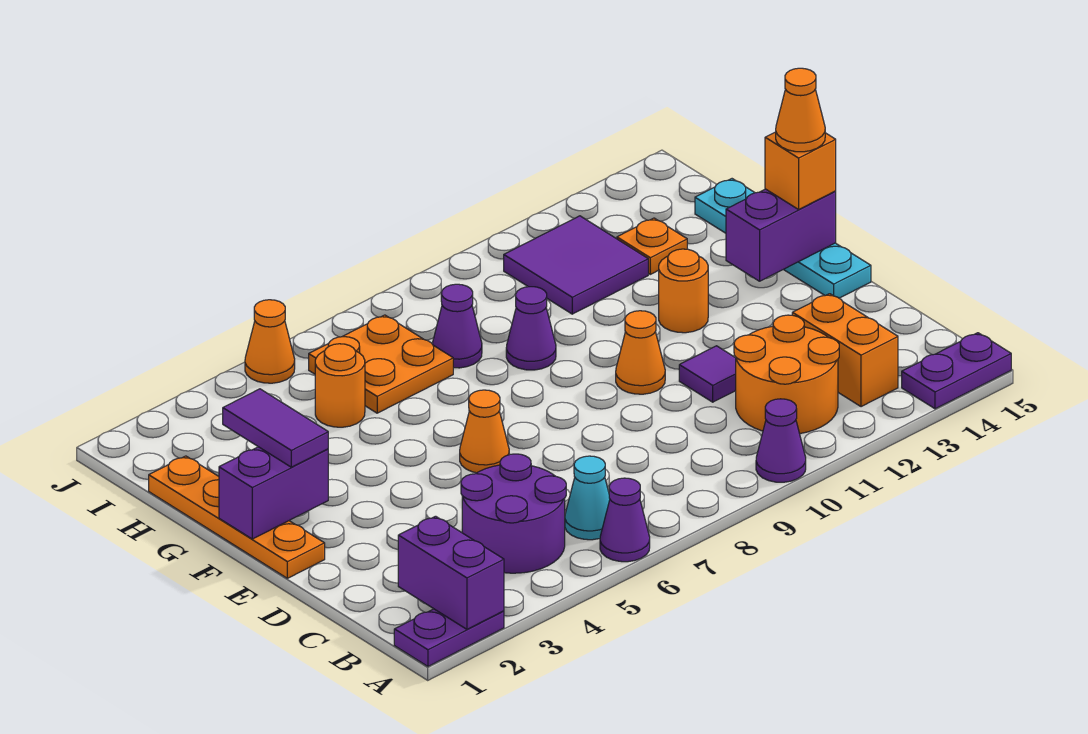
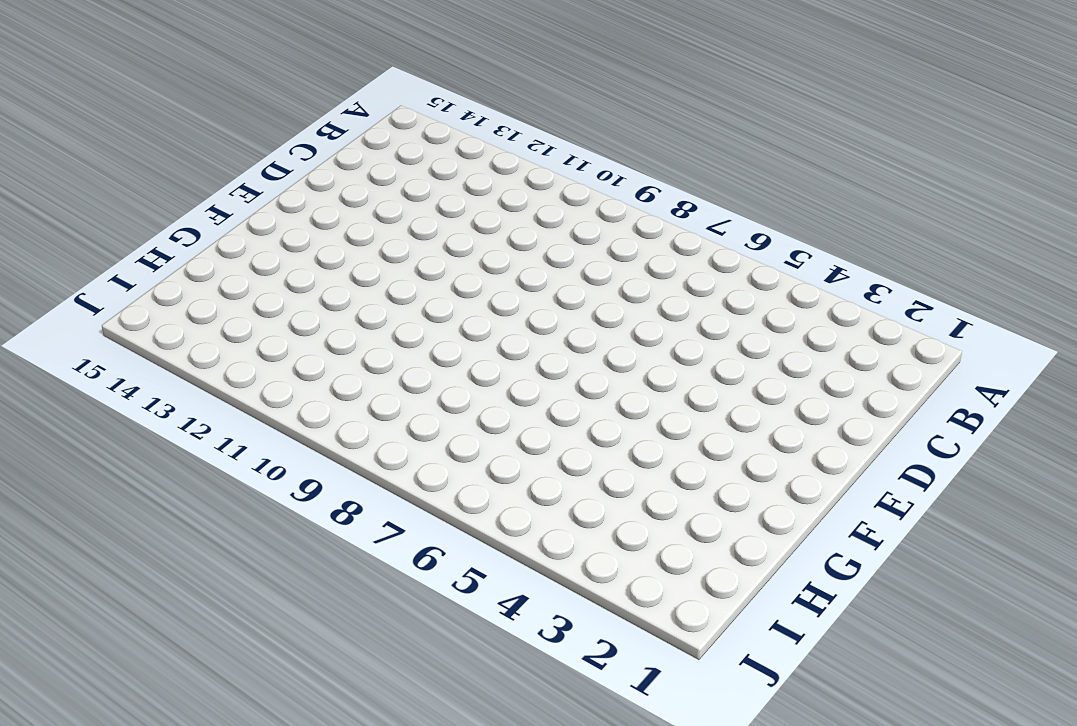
none -> purple 1x2 plate [394,609,504,666]
none -> purple 1x1 cone [600,478,650,562]
none -> purple 1x1 cone [756,399,806,482]

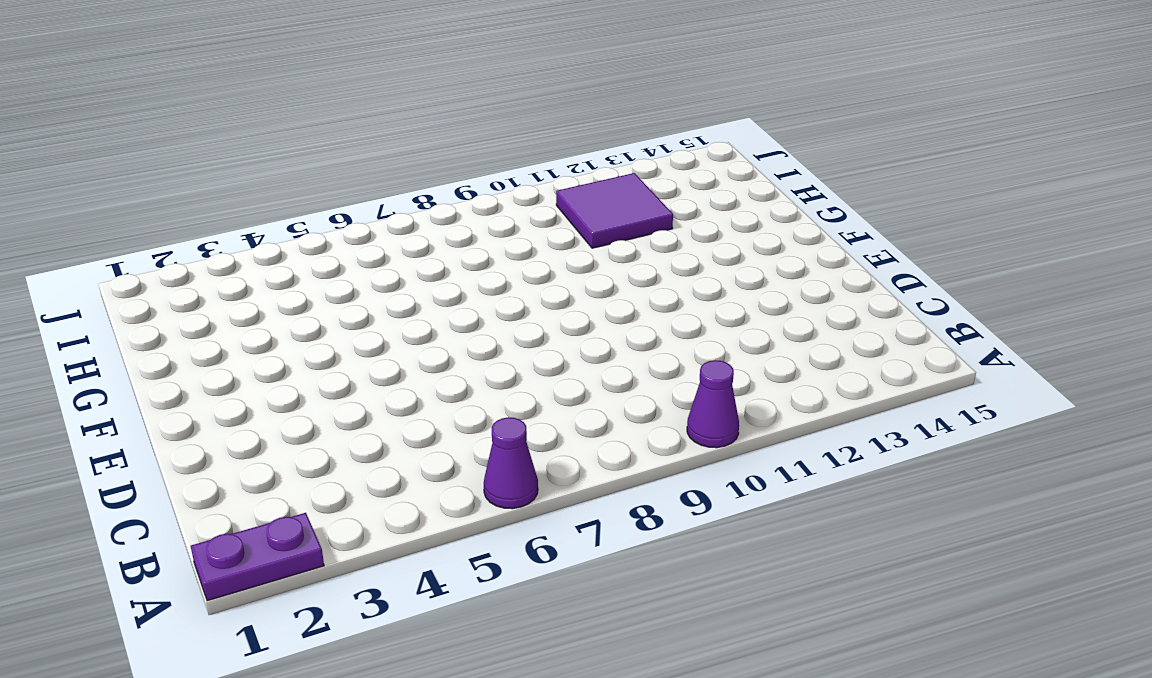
none -> purple 1x2 plate [902,333,1011,409]
none -> purple 2x2 round brick [461,454,566,573]
none -> cyan 1x1 cone [565,456,610,540]

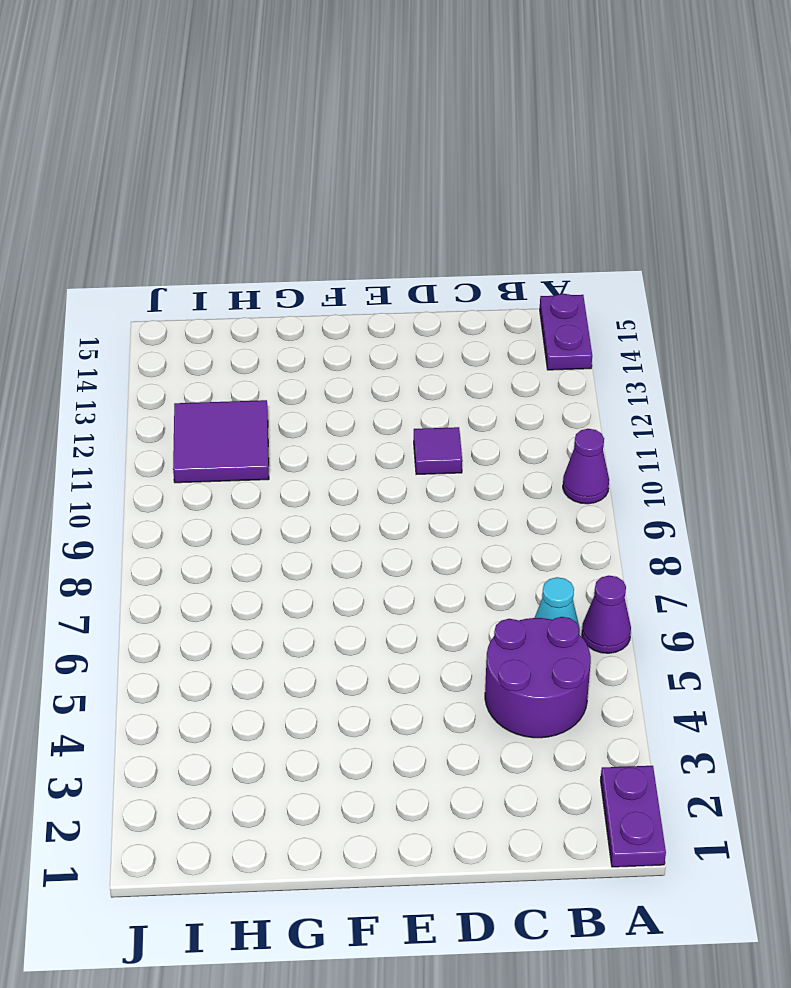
none -> orange 2x2 round brick [734,315,839,434]
none -> orange 1x2 brick [792,294,898,407]
none -> orange 1x4 plate [149,456,325,578]

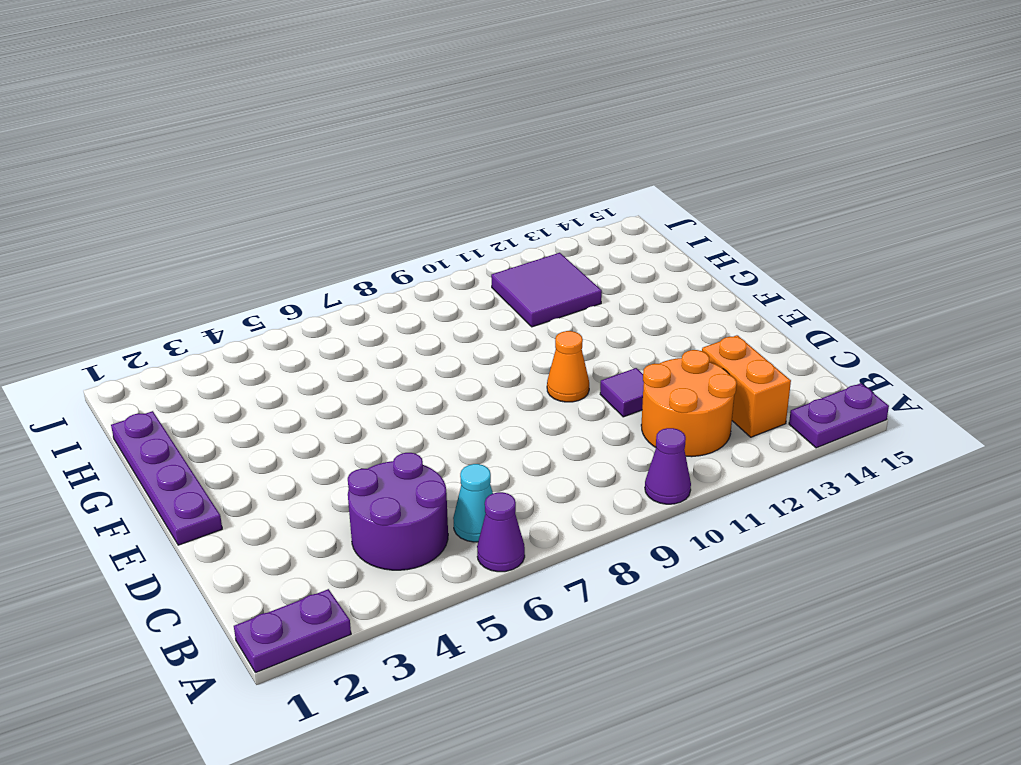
purple 1x4 plate [111,411,222,545] -> orange 1x4 plate [149,456,325,578]
none -> orange 1x1 cone [460,390,509,473]
none -> cyan 1x4 plate [695,179,871,298]
none -> orange 1x1 round brick [659,249,708,333]

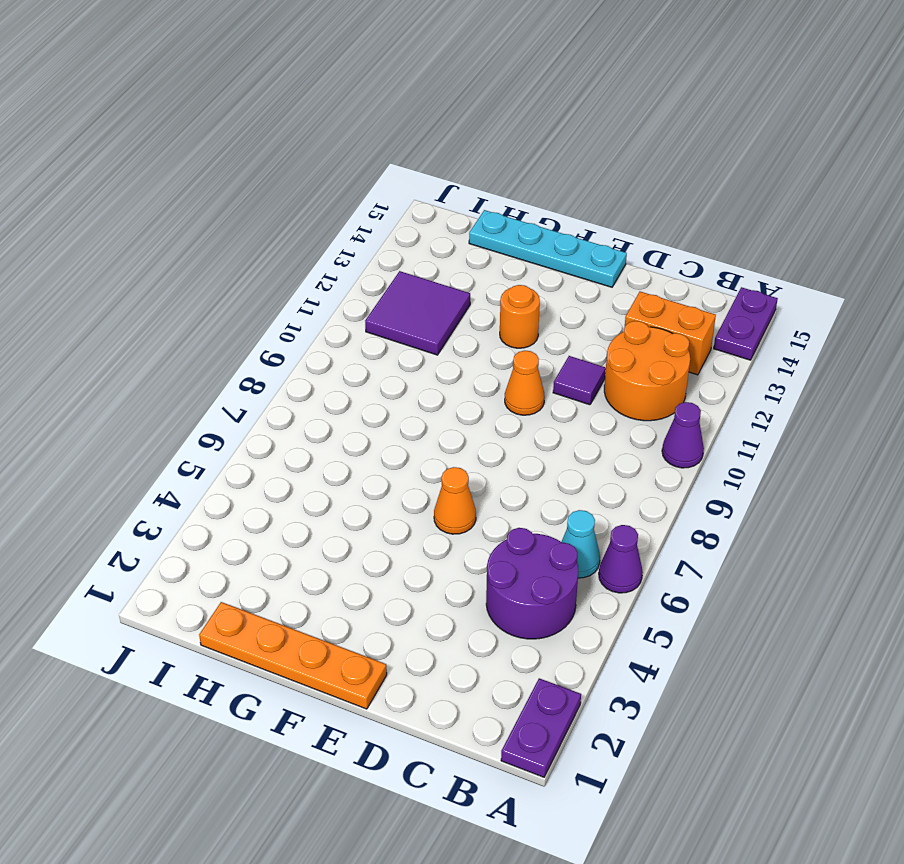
none -> purple 1x1 cone [506,287,556,370]
none -> orange 1x1 round brick [315,344,365,427]
none -> orange 2x2 plate [309,315,453,413]

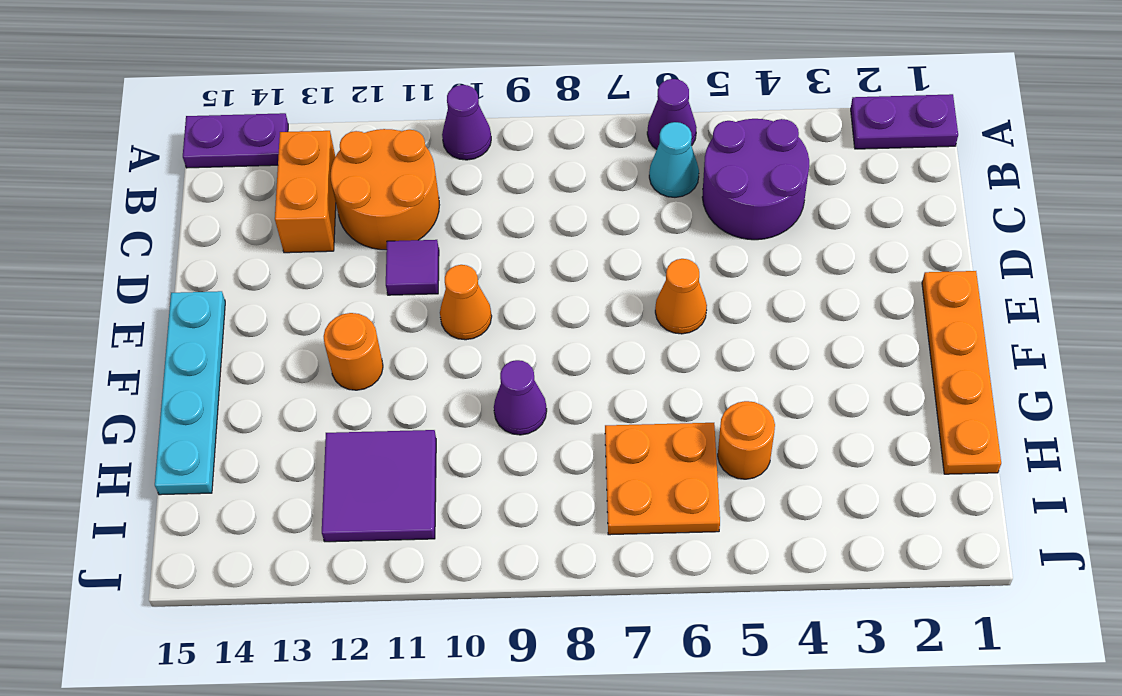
none -> purple 1x1 cone [433,284,482,368]
none -> orange 1x1 plate [617,218,687,274]
none -> orange 1x1 cone [245,300,295,383]

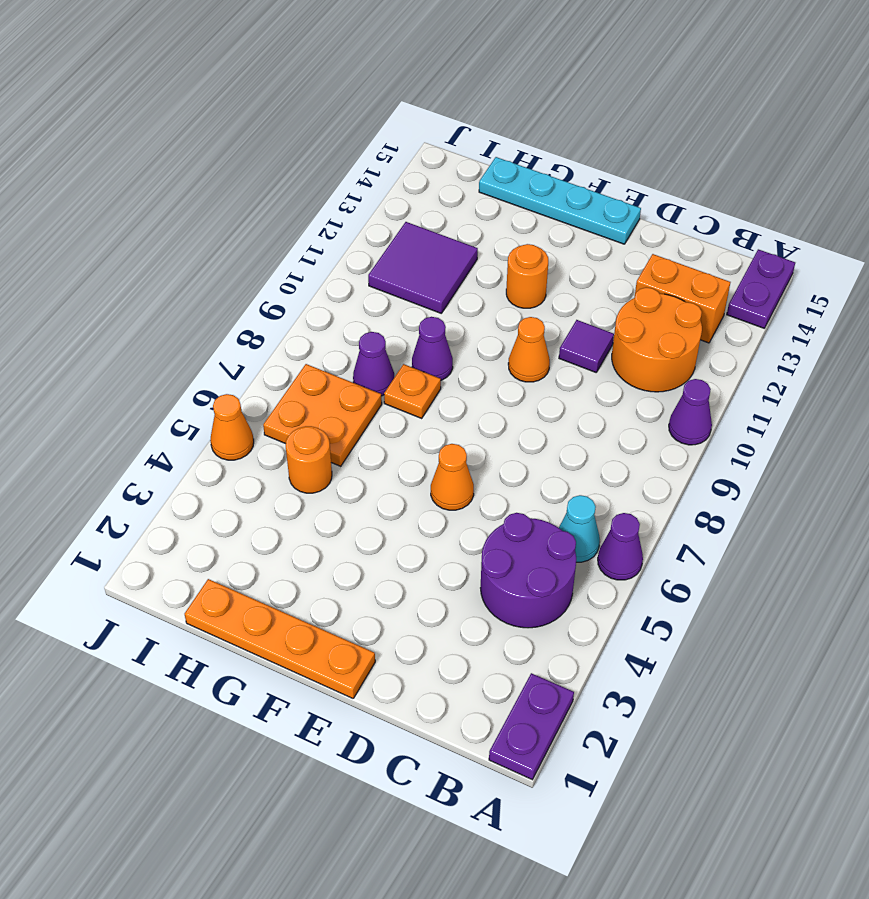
orange 1x1 plate [384,364,441,418] -> orange 1x1 plate moved to [617,218,687,274]
none -> purple 1x2 brick [398,516,504,629]
none -> purple 1x2 brick [219,447,328,539]
none -> purple 1x2 brick [726,189,836,281]

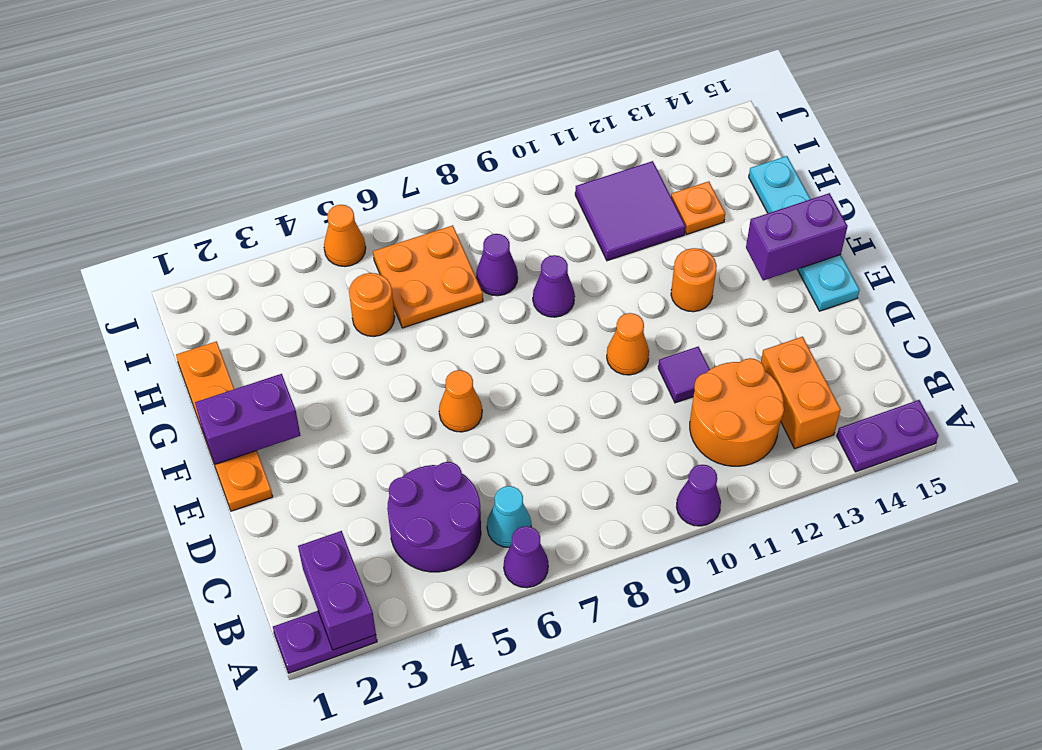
none -> purple 1x2 tile [223,389,328,467]
none -> orange 1x1 brick [765,132,836,209]
none -> orange 1x1 cone [776,68,825,152]

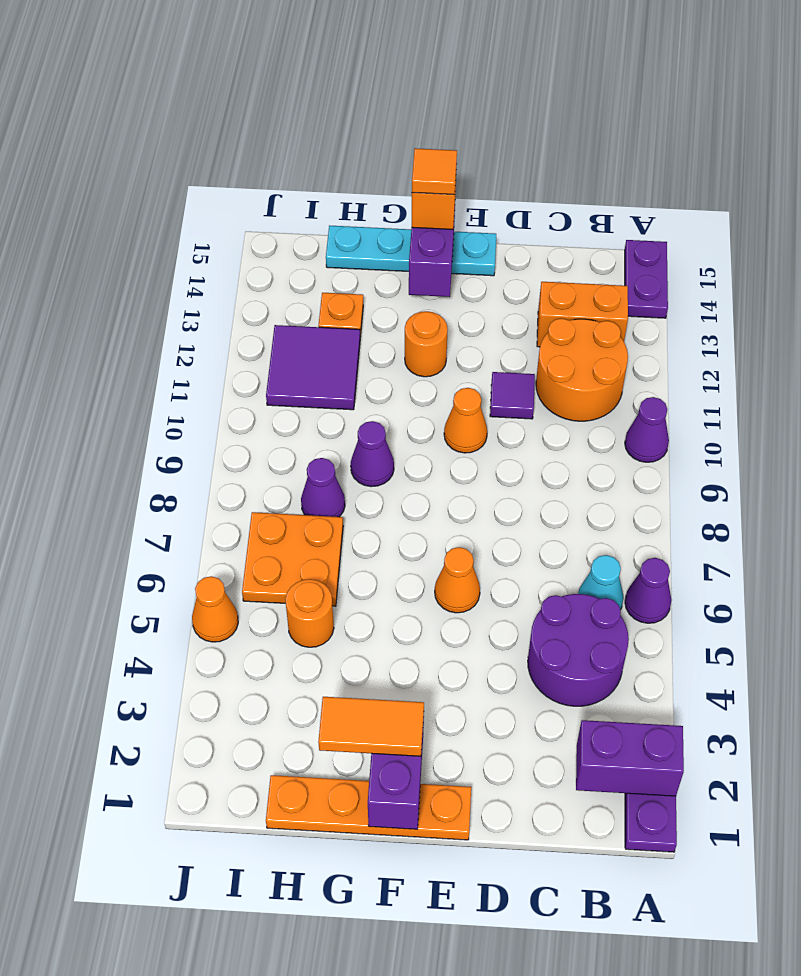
orange 1x2 tile [318,697,424,756] -> purple 1x2 tile [223,389,328,467]
orange 1x1 tile [412,148,457,195] -> orange 1x1 cone [776,68,825,152]

